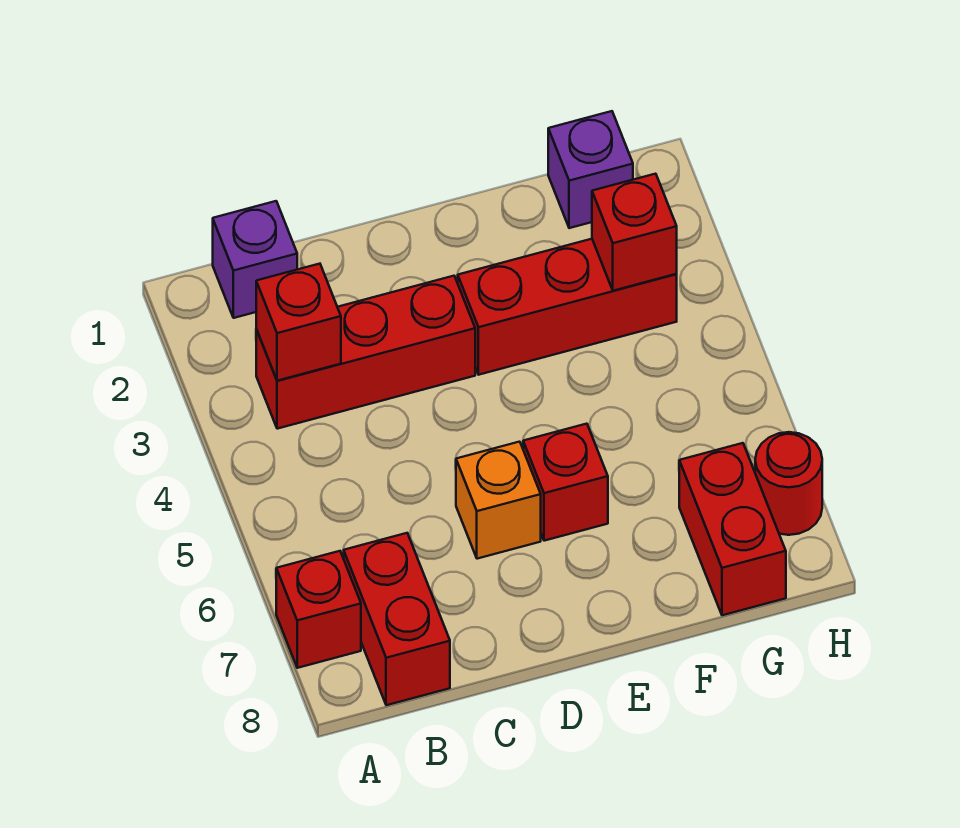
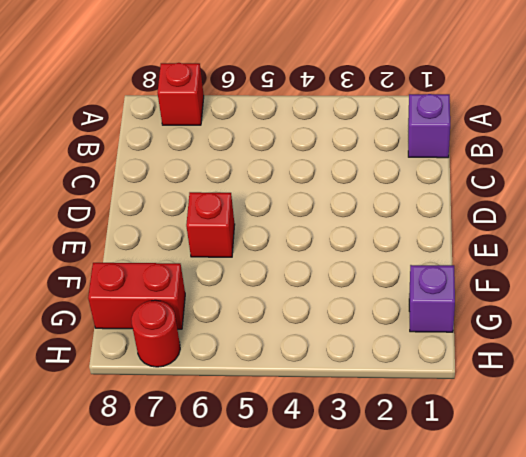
none -> red 1x3 brick [256,276,475,429]
none -> red 1x2 brick [344,533,450,705]
none -> orange 1x1 brick [456,442,541,559]

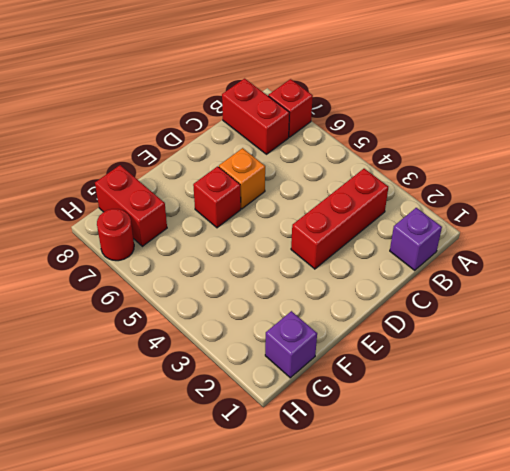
none -> red 1x3 brick [458,239,677,375]
none -> red 1x1 brick [256,264,341,381]
none -> red 1x1 brick [592,174,677,291]

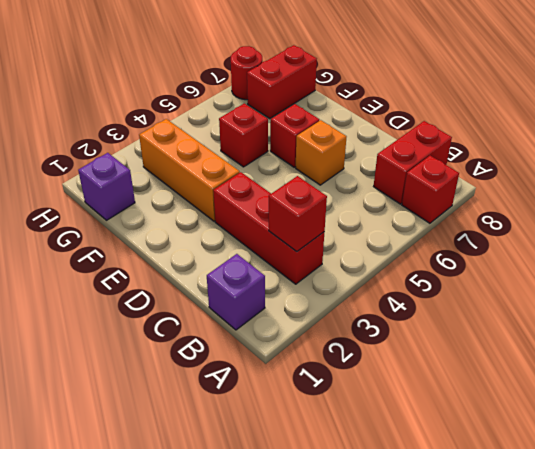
orange 1x3 brick [139,119,240,221] -> red 1x3 brick [458,239,677,375]
red 1x1 brick [219,103,268,167] -> red 1x1 brick moved to [592,174,677,291]

